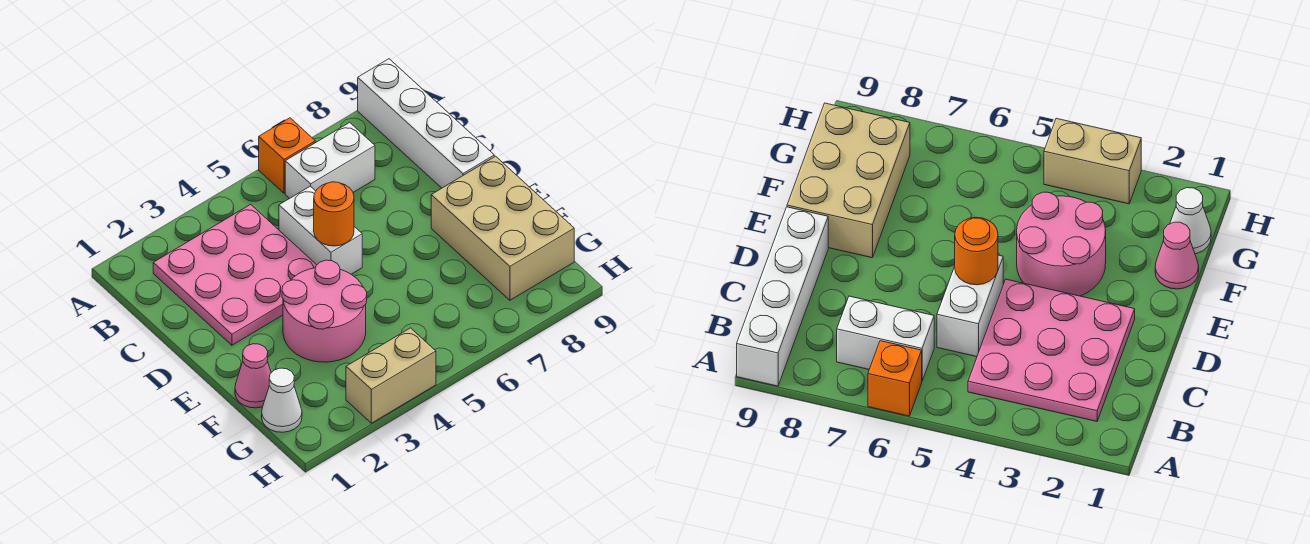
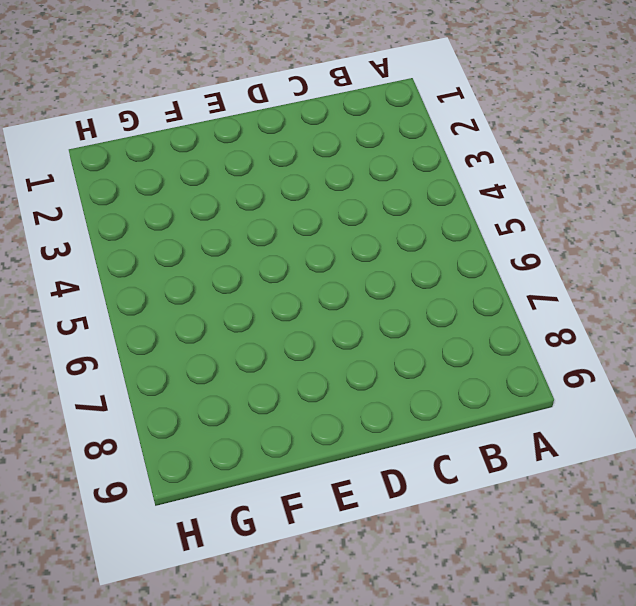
none -> orange 1x1 brick [259,118,315,193]
none -> white 1x4 brick [358,59,494,188]

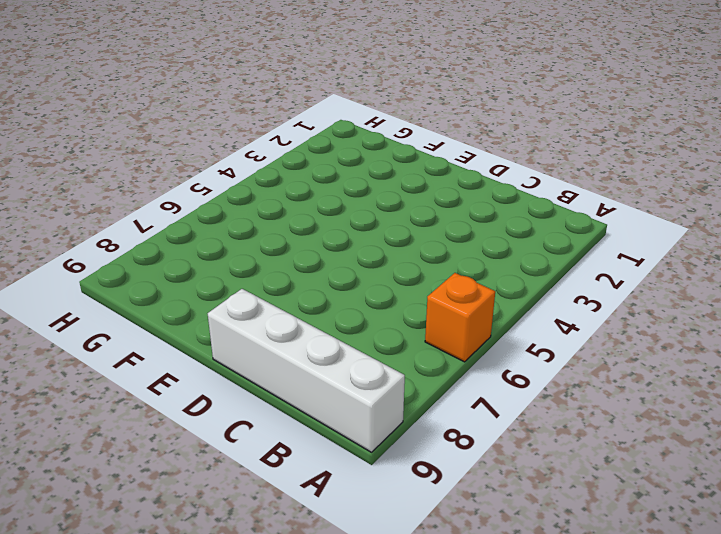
none -> pink 3x3 plate [153,204,316,345]
none -> white 1x2 brick [285,122,375,199]

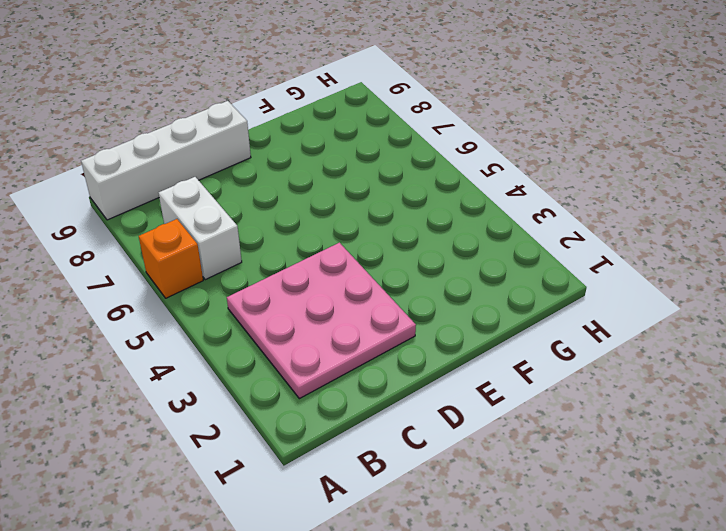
none -> white 1x2 brick [279,186,362,274]
none -> pink 2x2 round brick [282,260,367,362]

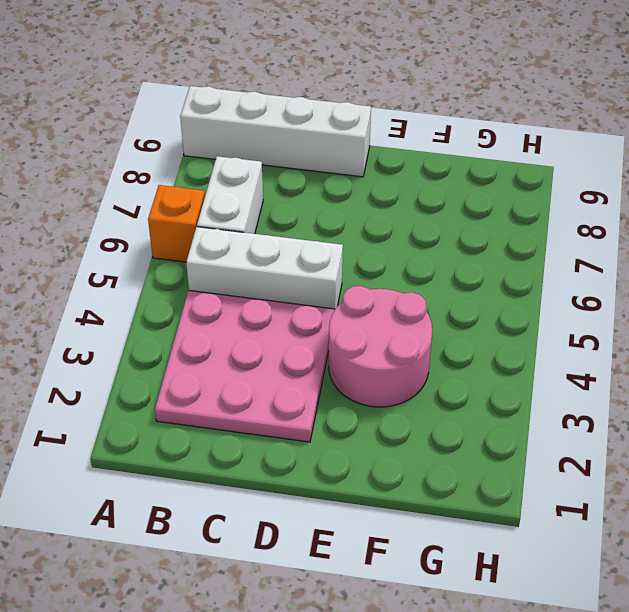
white 1x3 brick [186,227,343,309] -> white 1x2 brick [279,186,362,274]
none -> tan 2x3 brick [431,156,574,300]
none -> pink 1x1 cone [235,344,271,408]

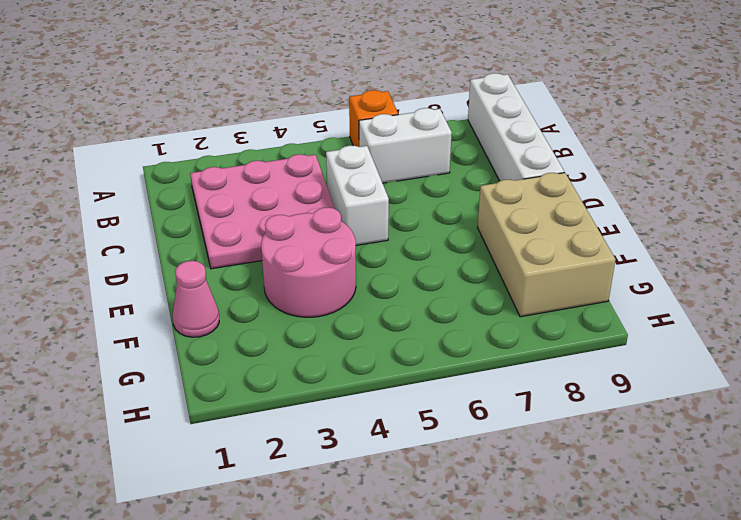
none -> white 1x1 cone [262,368,302,432]
none -> tan 1x2 brick [346,328,436,423]

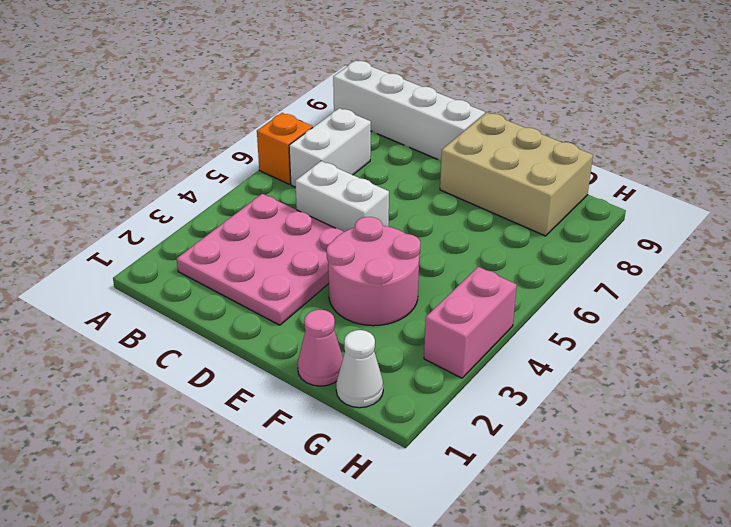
pink 1x2 brick [424,267,517,378] -> tan 1x2 brick [346,328,436,423]
none -> orange 1x1 round brick [314,182,354,246]

